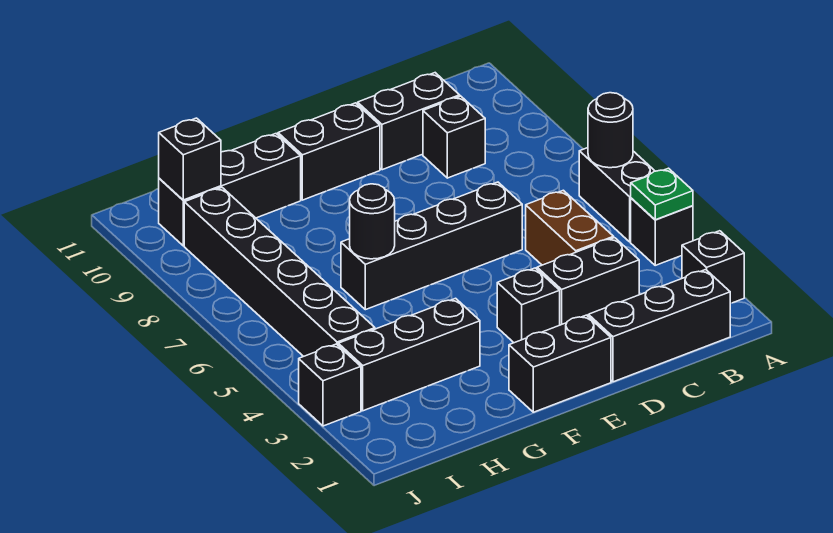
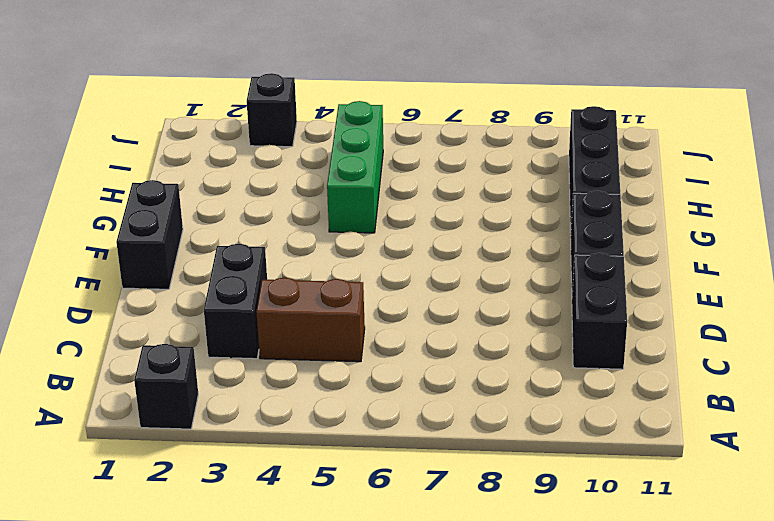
green 1x3 brick [327,101,383,233] -> black 1x6 brick [184,188,375,357]
none -> black 1x1 brick [631,198,693,265]
none -> black 1x2 brick [579,148,654,242]
none -> black 1x3 brick [588,270,730,382]

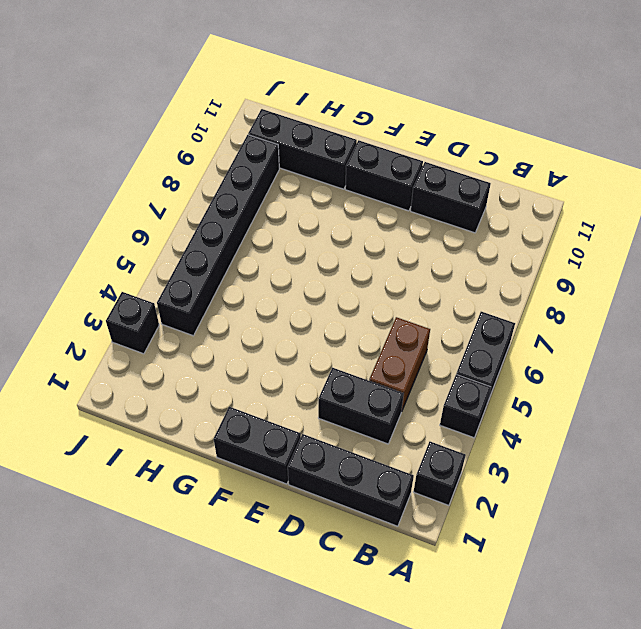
none -> black 1x1 brick [423,96,485,178]
none -> black 1x4 brick [341,182,522,310]
none -> black 1x1 brick [497,268,560,343]

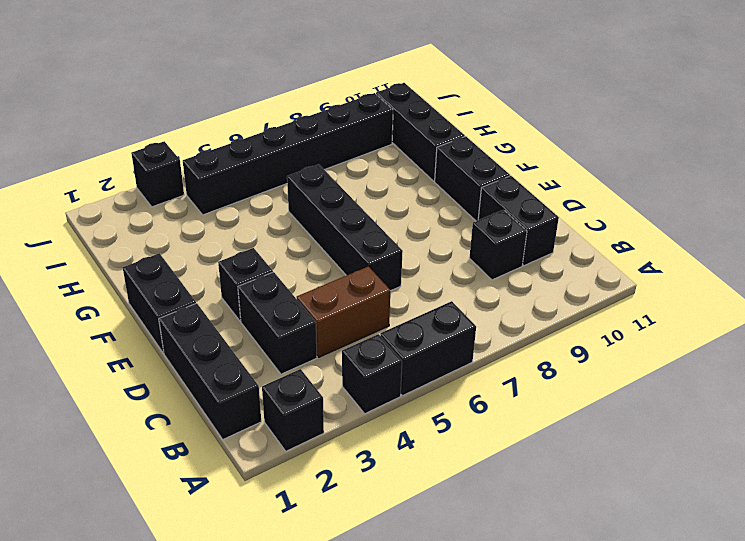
none -> black 1x3 brick [338,298,480,411]
none -> green 1x1 plate [631,168,693,220]
none -> black 1x1 round brick [588,93,633,168]

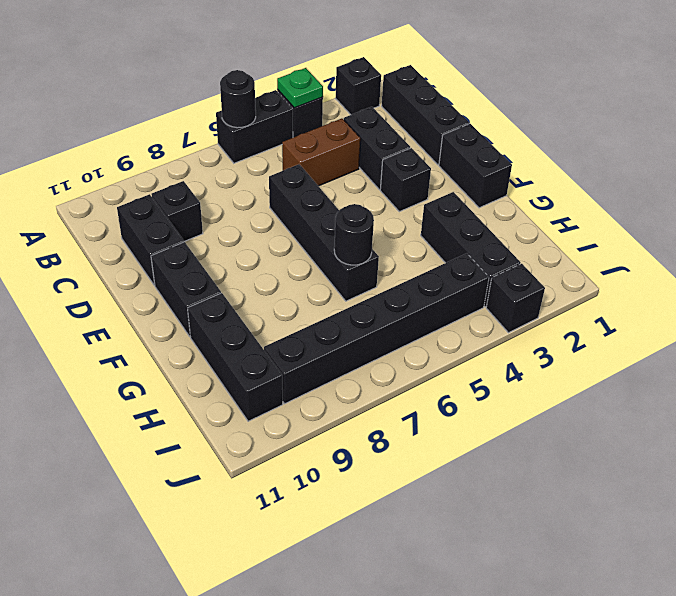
none -> black 1x1 brick [159,118,221,200]

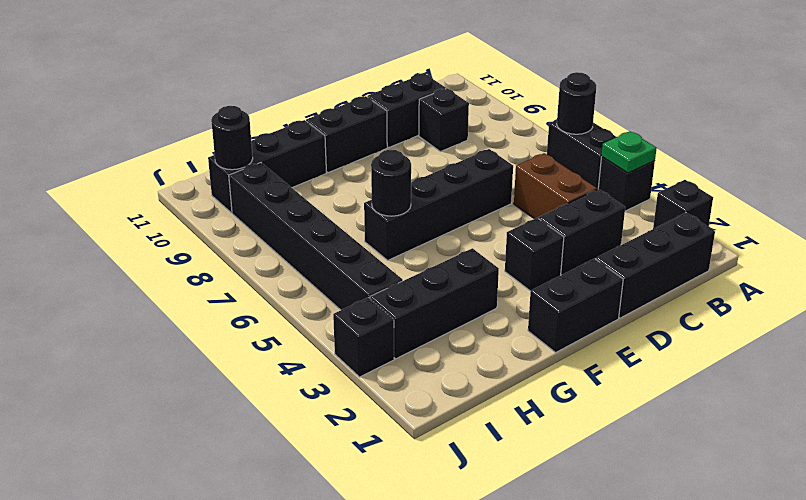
black 1x1 round brick [211,106,253,170] -> black 1x1 brick [159,118,221,200]

